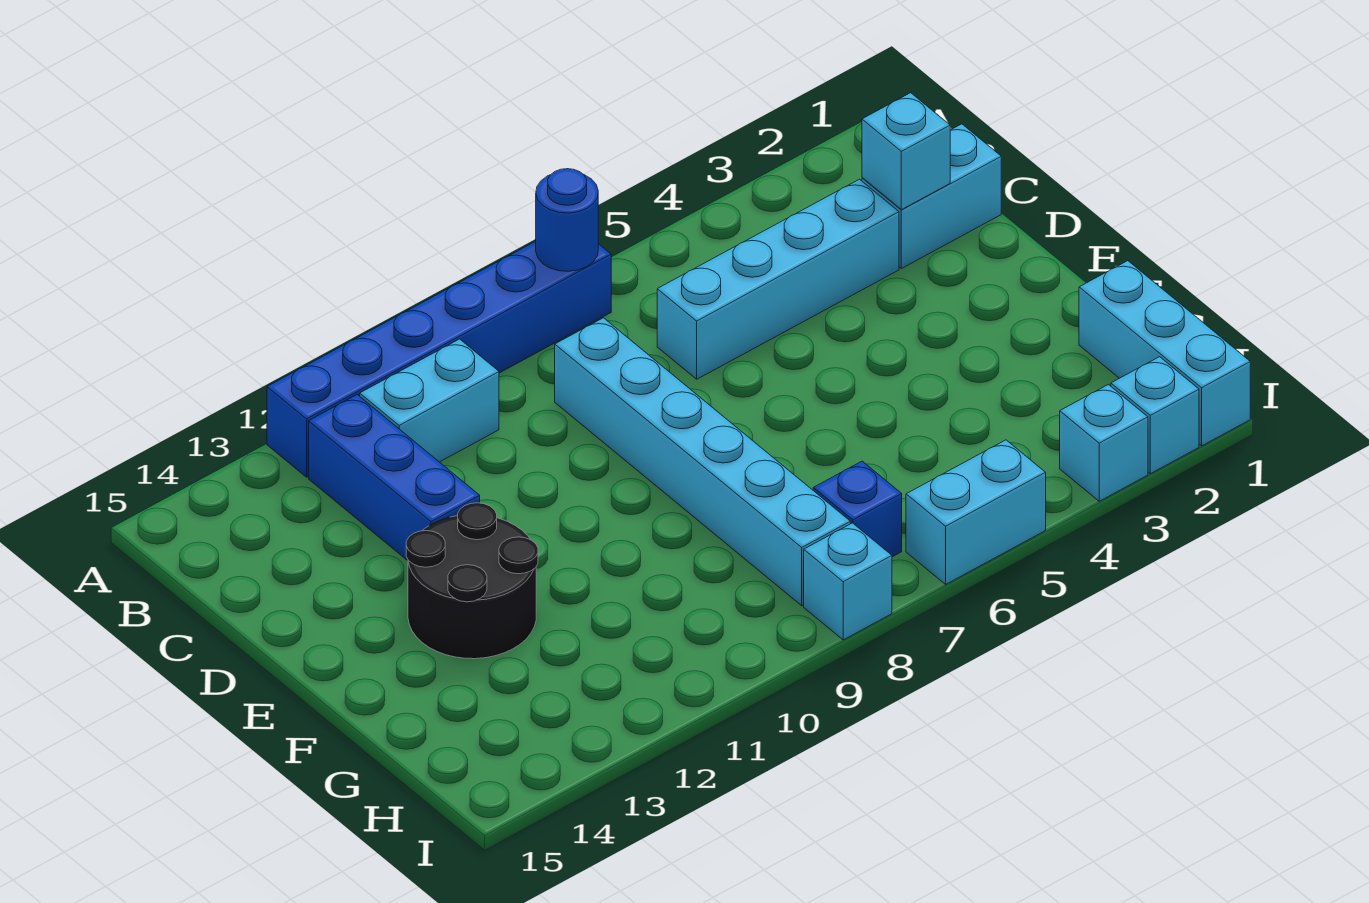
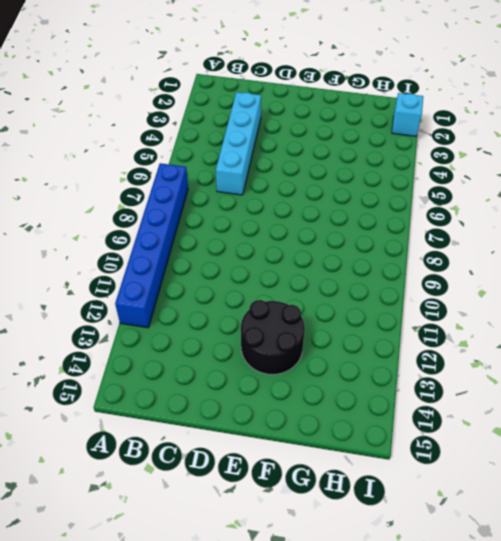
none -> cyan 1x2 brick [360,339,499,462]
none -> blue 1x3 brick [309,395,480,561]
none -> cyan 1x2 brick [862,124,1001,268]

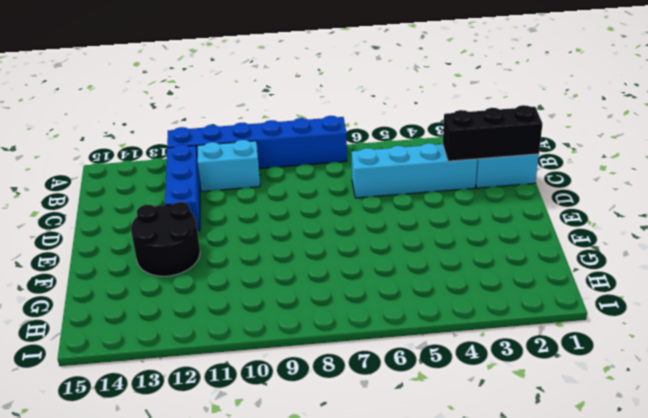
black 1x3 brick [443,105,542,161] -> cyan 1x1 brick [862,93,950,210]
none -> cyan 1x6 brick [555,318,850,606]
none -> cyan 1x3 brick [1079,261,1250,446]
none -> blue 1x1 brick [813,461,902,557]

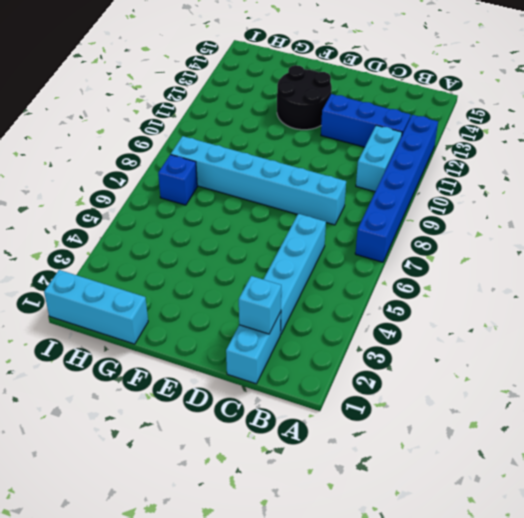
none -> cyan 1x1 brick [1111,357,1199,474]
none -> cyan 1x1 brick [1060,385,1148,501]
none -> cyan 1x2 brick [906,440,1046,584]

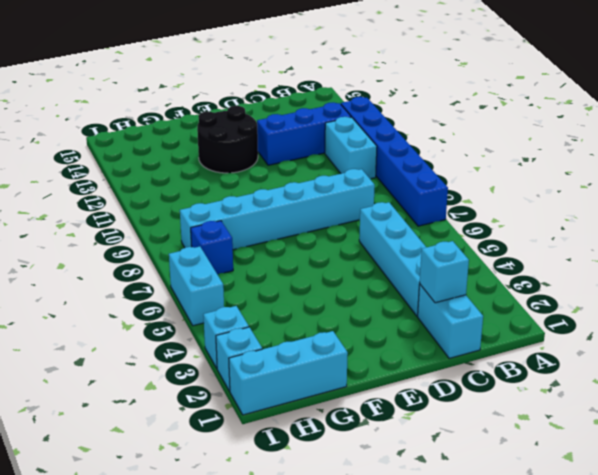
none -> cyan 1x1 brick [804,523,892,640]
none -> blue 1x1 round brick [536,169,598,271]

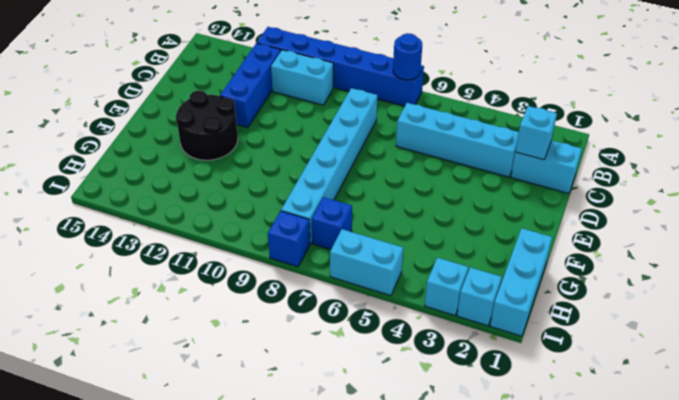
blue 1x1 brick [268,211,310,267] -> cyan 1x1 brick [804,523,892,640]

